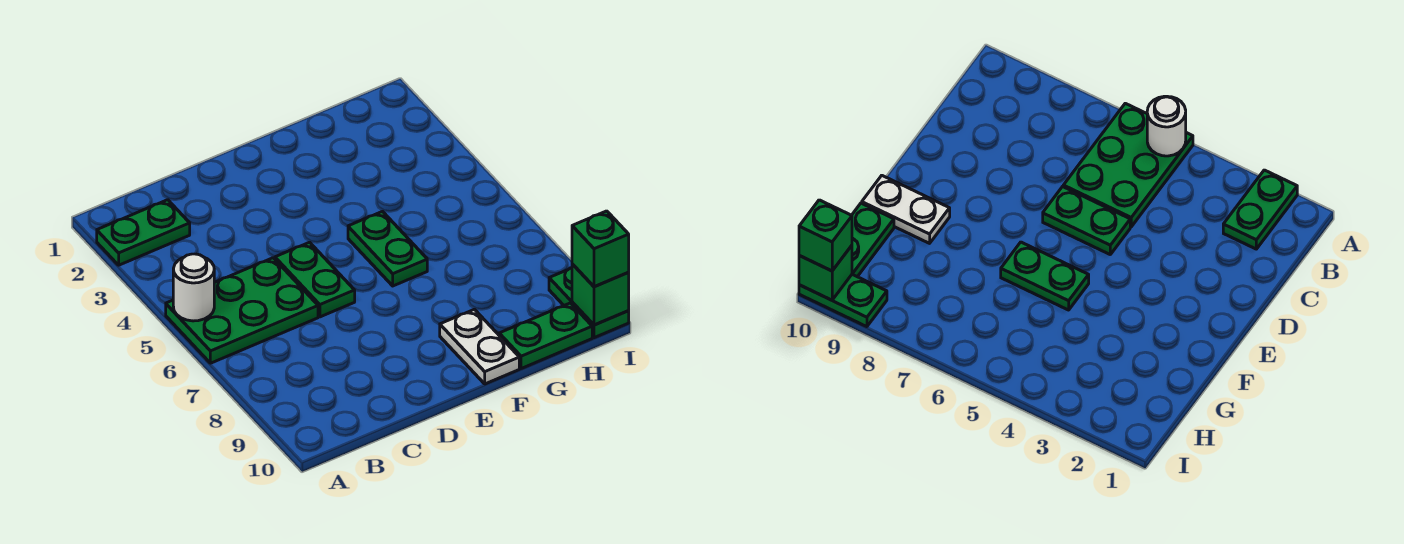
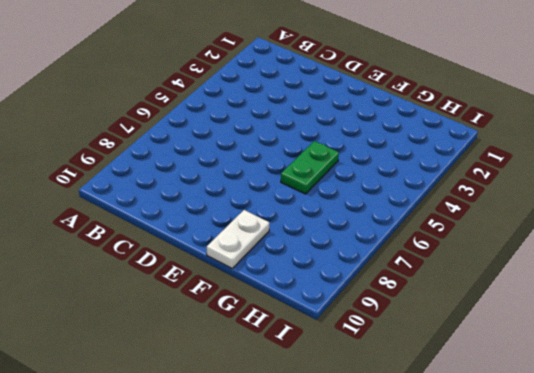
none -> green 1x2 plate [97,200,190,265]
none -> green 2x3 plate [166,258,318,363]

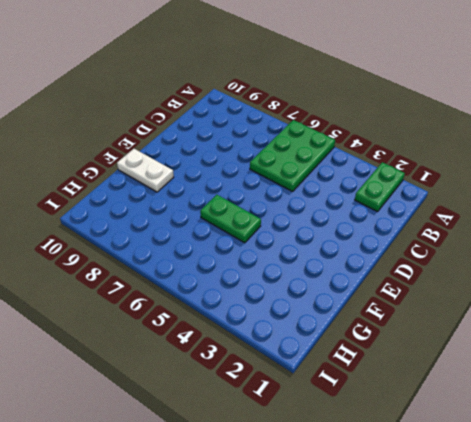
none -> green 1x2 plate [275,242,355,317]
none -> green 1x2 plate [499,303,592,369]

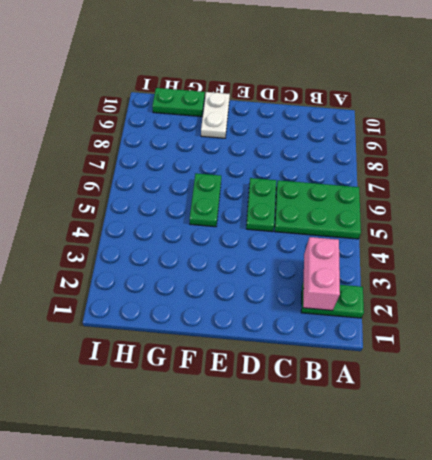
pink 1x2 brick [303,237,340,310] -> none
none -> green 1x2 plate [549,268,629,338]
none -> white 1x1 round brick [173,254,214,321]

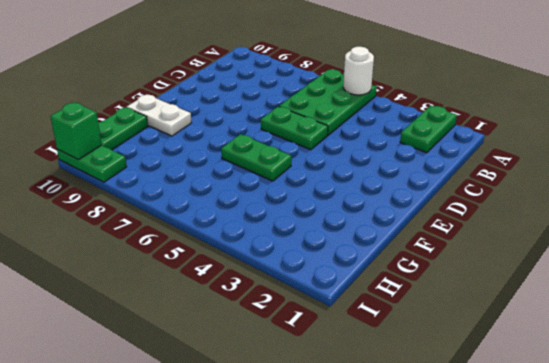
none -> green 1x1 brick [572,211,629,287]

